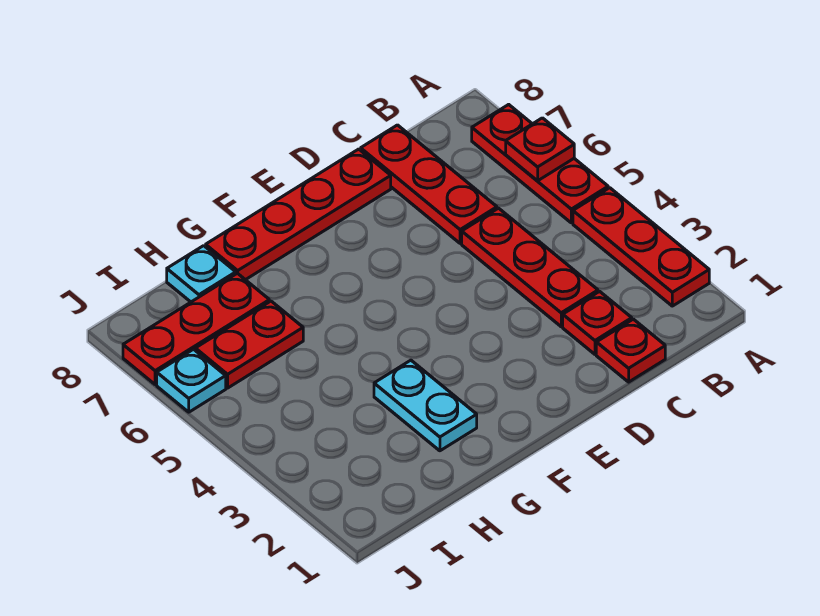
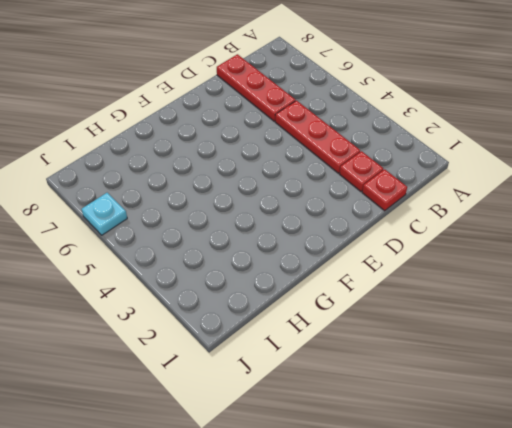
none -> red 1x3 plate [573,188,709,306]
none -> red 1x3 plate [472,104,608,223]
none -> red 1x4 plate [206,149,391,280]

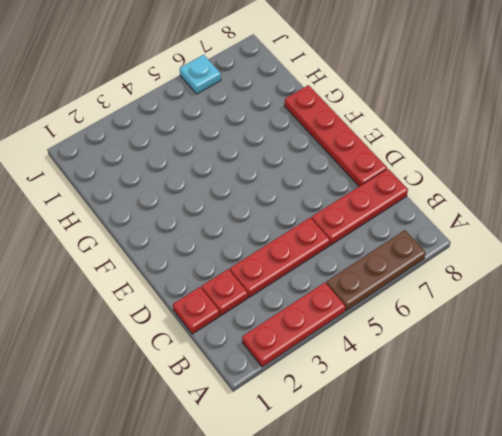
brown 1x3 plate [326,230,426,311] -> red 1x3 plate [472,104,608,223]
none -> cyan 1x2 plate [374,360,477,451]
none -> red 1x2 plate [195,301,303,388]
none -> red 1x3 plate [123,273,269,384]

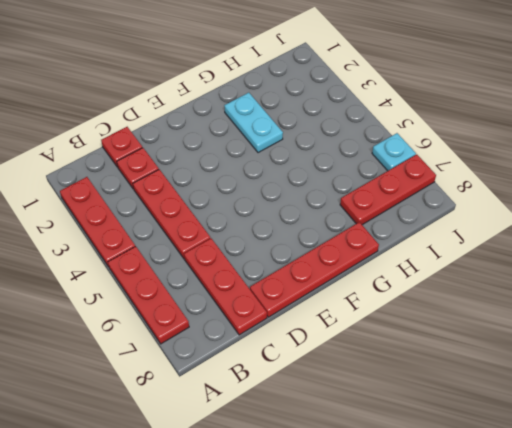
none -> red 1x2 plate [195,301,303,388]
none -> cyan 1x1 plate [167,246,236,302]
none -> red 1x1 plate [506,118,574,181]

